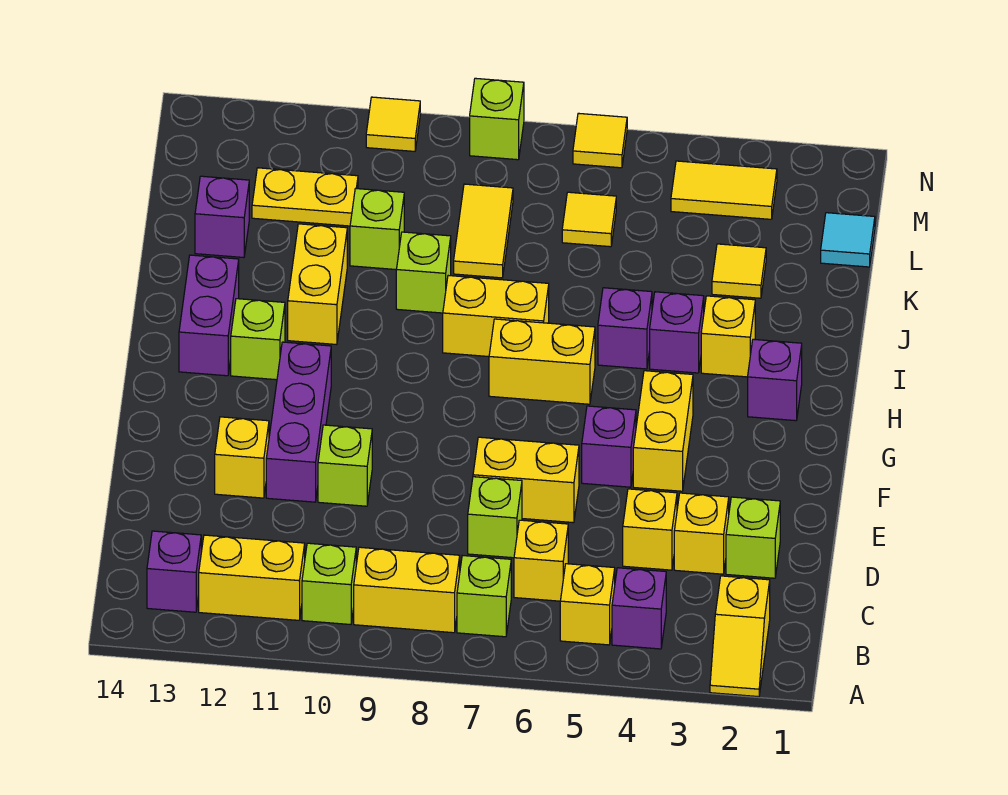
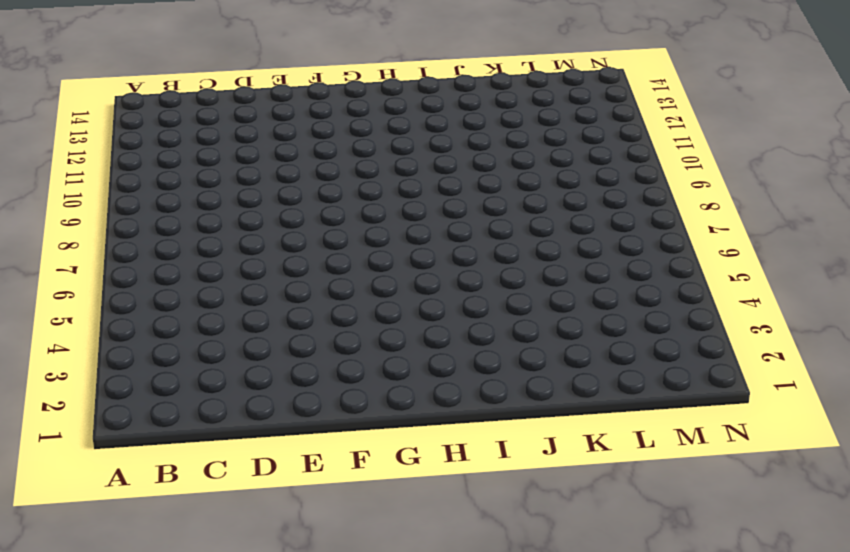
none -> yellow 1x2 slope [710,576,770,697]
none -> purple 1x1 brick [612,568,666,649]
none -> yellow 1x1 brick [560,564,615,645]
none -> lime 1x1 brick [457,556,511,637]

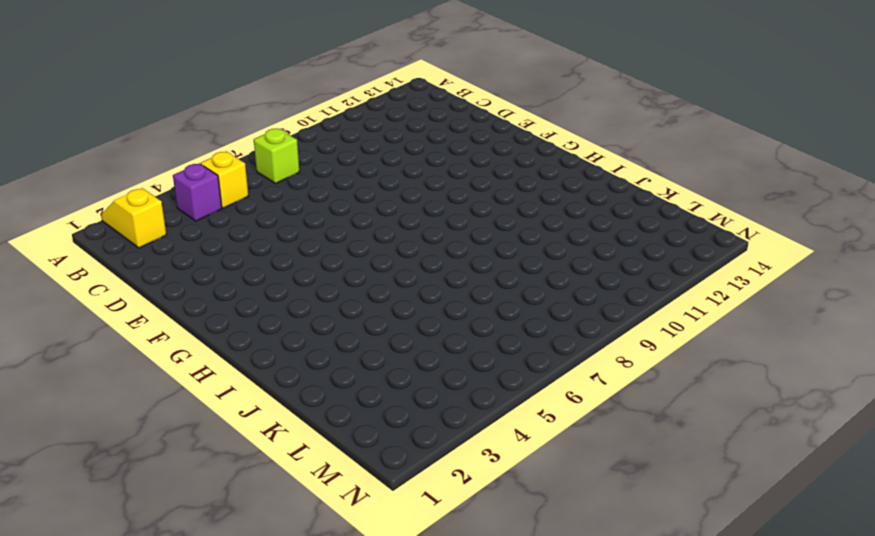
none -> yellow 1x2 brick [354,547,460,633]
none -> lime 1x1 brick [302,543,356,625]
none -> yellow 1x2 brick [199,535,305,620]
none -> purple 1x1 brick [147,531,201,612]

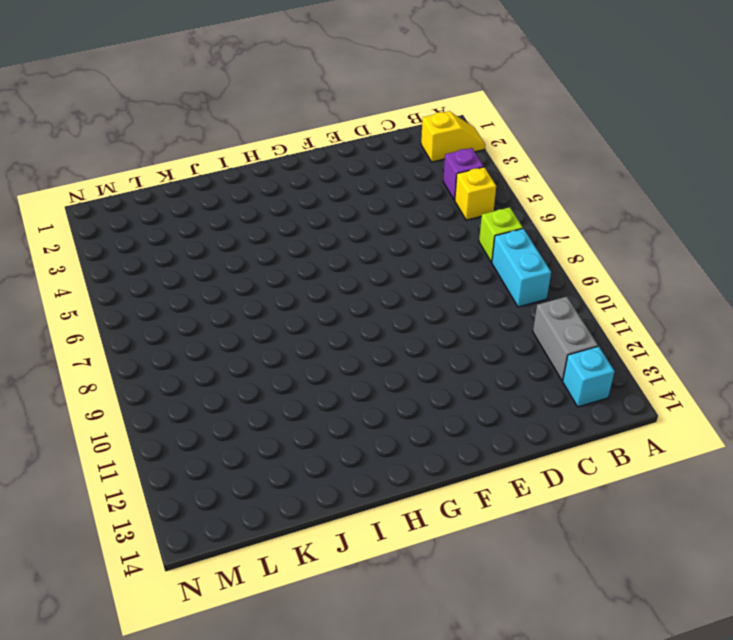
cyan 1x2 brick [492,228,551,307] -> yellow 1x2 brick [354,547,460,633]
grey 1x2 brick [533,297,598,380] -> yellow 1x2 brick [199,535,305,620]
cyan 1x1 brick [563,346,615,407] -> purple 1x1 brick [147,531,201,612]
none -> lime 1x1 brick [302,543,356,625]
none -> yellow 1x1 brick [514,520,568,601]
none -> lime 1x1 brick [726,497,780,578]
none -> yellow 1x1 brick [674,493,729,574]

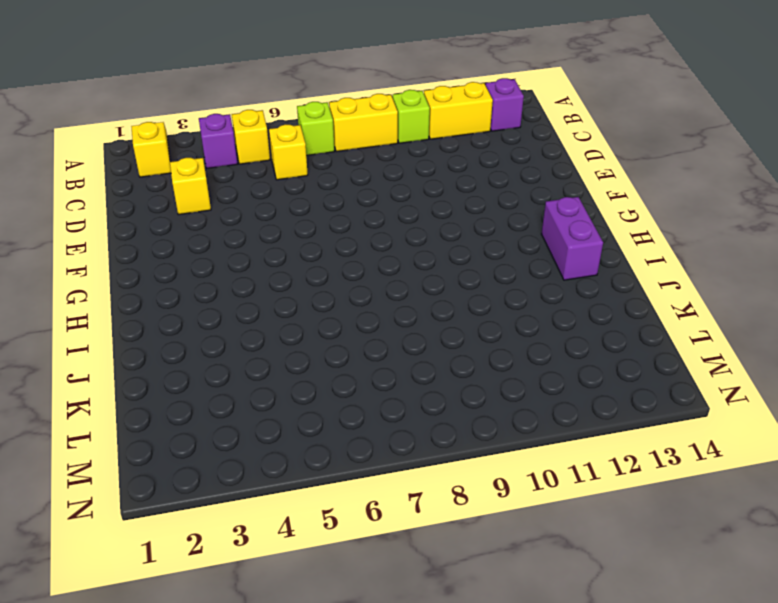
none -> lime 1x1 brick [726,497,780,578]
none -> yellow 1x1 brick [623,489,677,570]
none -> lime 1x1 brick [468,477,522,558]
none -> yellow 1x2 brick [473,437,579,523]

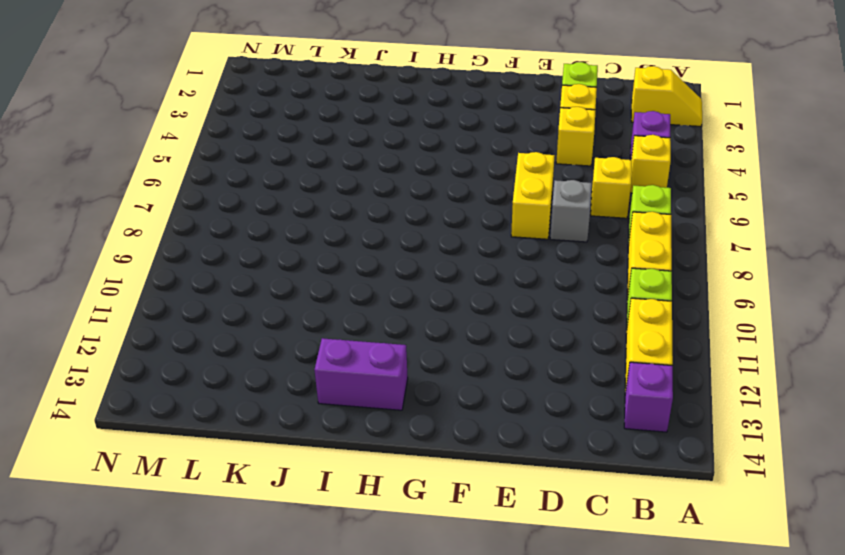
grey 1x1 brick [550,180,592,242] -> lime 1x1 brick [468,477,522,558]
none -> lime 1x1 brick [318,425,372,506]
none -> purple 1x3 brick [266,342,331,502]
none -> yellow 1x1 brick [215,417,269,498]
none -> yellow 1x2 brick [633,371,693,491]

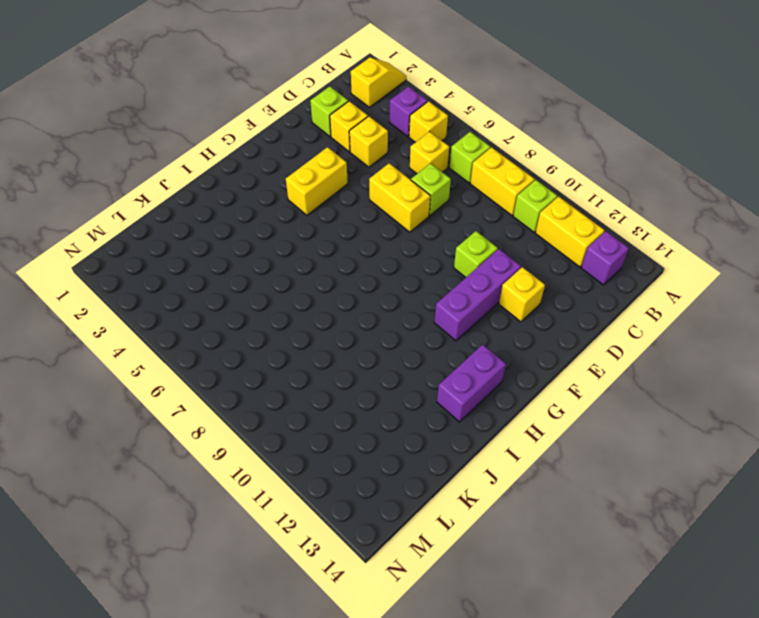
none -> purple 1x1 brick [582,406,636,487]
none -> purple 1x1 brick [748,339,802,421]
none -> yellow 1x2 brick [489,319,595,404]
none -> lime 1x1 brick [231,299,285,380]

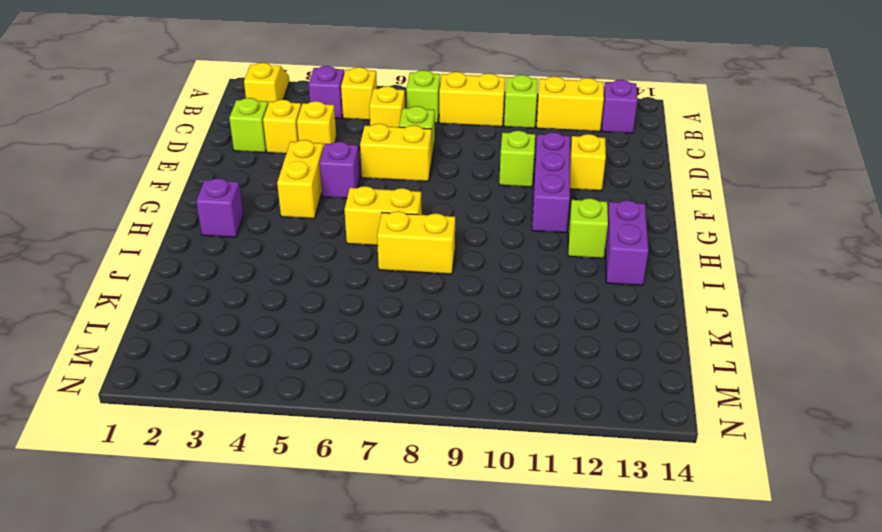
none -> yellow 1x1 brick [701,296,755,377]
none -> purple 1x1 brick [650,292,704,373]
none -> purple 1x1 brick [598,288,652,369]
none -> yellow 1x2 brick [288,224,347,345]

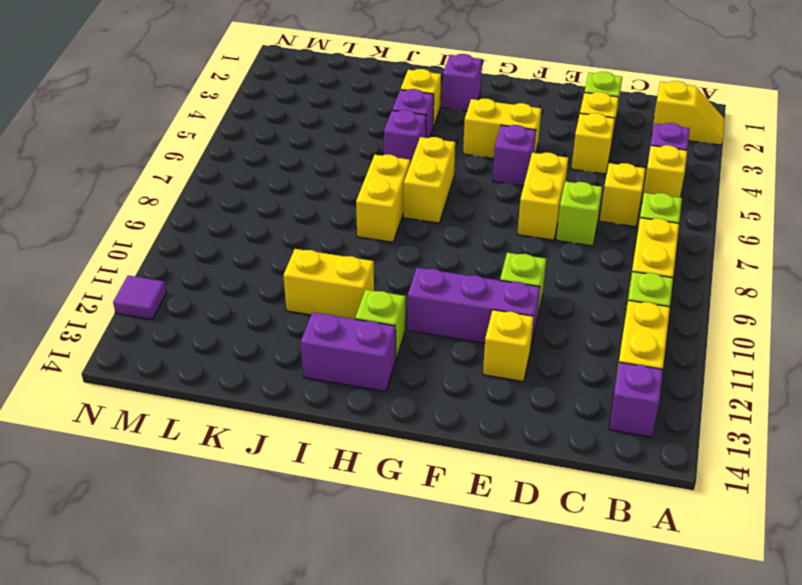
purple 1x1 tile [113,275,167,320] -> none
none -> lime 1x1 brick [396,232,451,313]
none -> yellow 1x1 tile [712,244,766,298]
none -> yellow 1x2 tile [454,184,513,278]
none -> lime 1x1 brick [350,189,404,269]

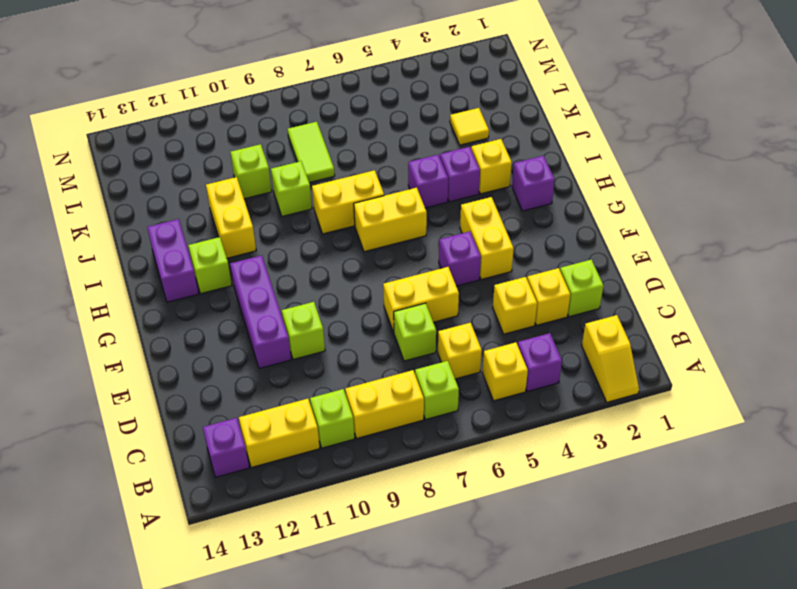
lime 1x2 tile [288,122,335,183] -> yellow 1x2 tile [454,184,513,278]
none -> yellow 1x1 brick [215,417,269,498]
none -> purple 1x1 brick [195,176,249,257]
none -> cyan 1x1 tile [821,213,875,267]
none -> yellow 1x1 tile [562,192,616,247]

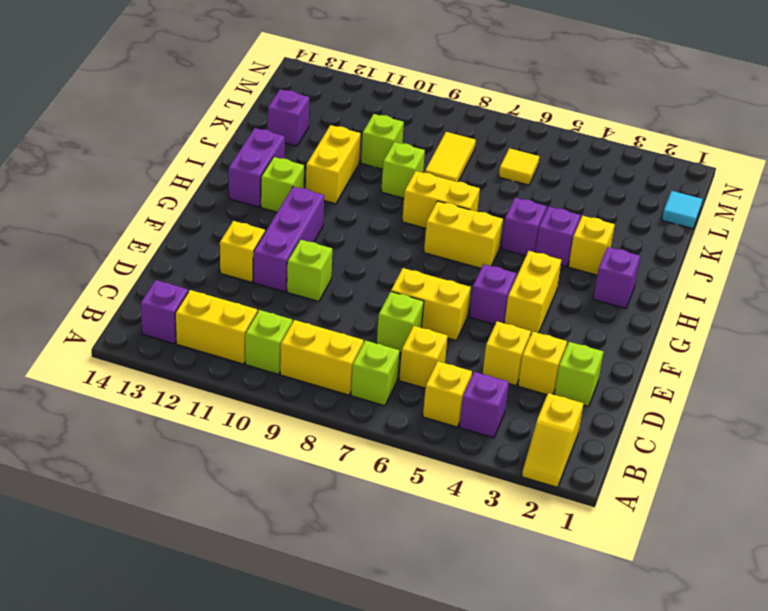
none -> yellow 1x1 tile [712,244,766,298]
none -> yellow 1x2 plate [252,168,358,226]
none -> yellow 1x2 tile [671,161,777,219]
none -> yellow 1x1 tile [573,113,627,168]

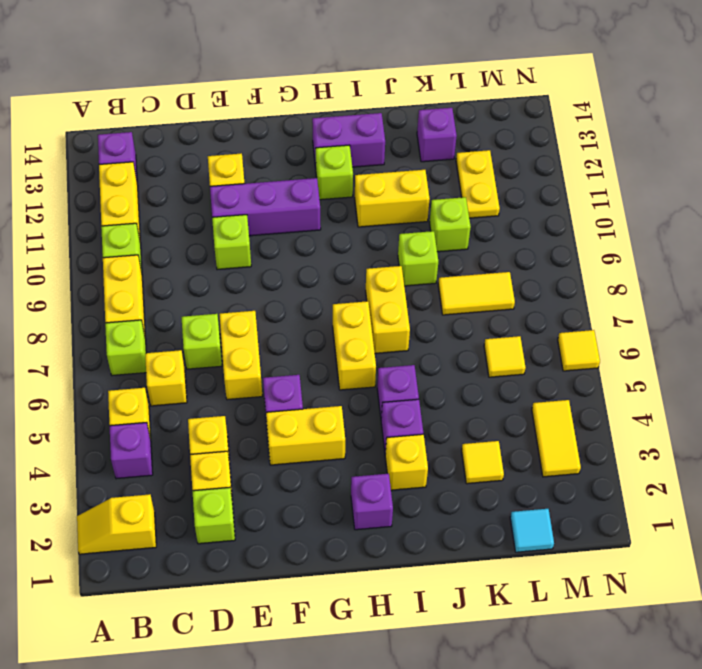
none -> lime 1x1 brick [470,78,524,160]
none -> yellow 1x1 tile [366,97,420,151]

